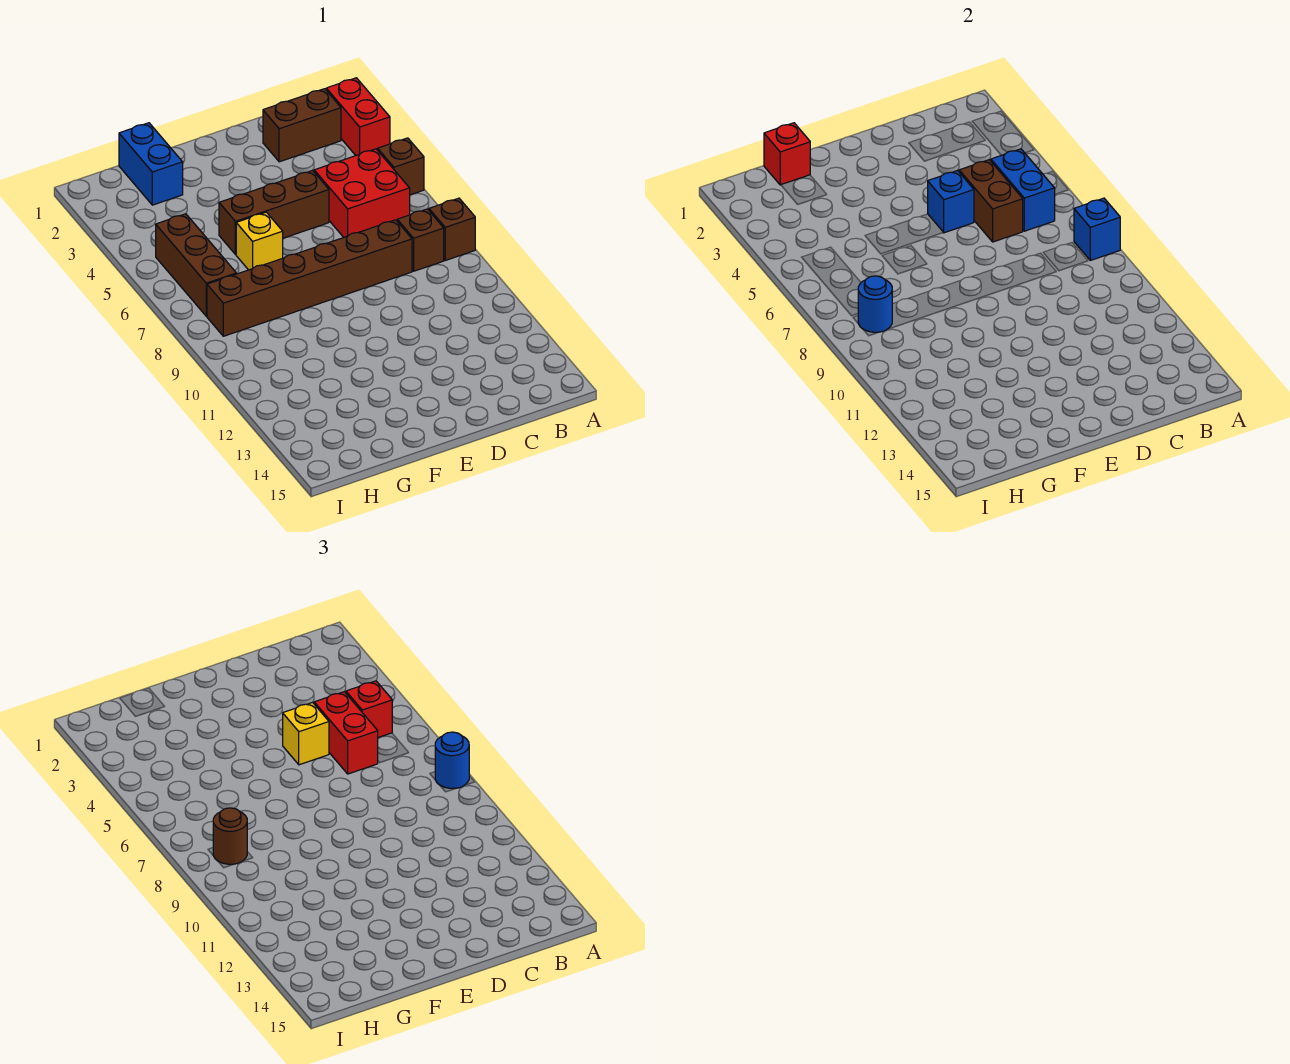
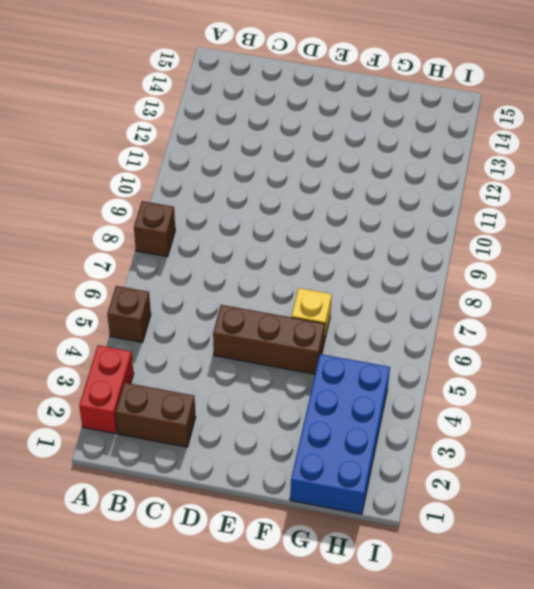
blue 2x4 brick [290,354,390,514] -> blue 1x2 brick [119,123,183,205]
none -> red 2x2 brick [314,149,410,237]
none -> brown 1x1 brick [397,209,444,271]
none -> brown 1x6 brick [207,220,412,336]

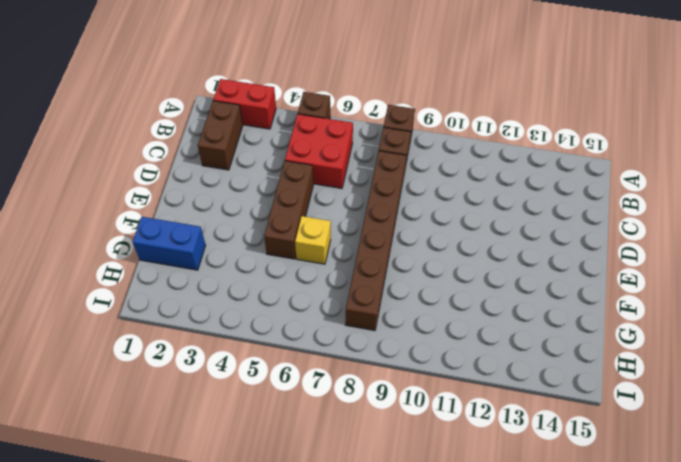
none -> brown 1x3 brick [156,214,236,316]
none -> blue 1x1 brick [1074,198,1120,260]
none -> blue 1x2 brick [991,149,1055,231]

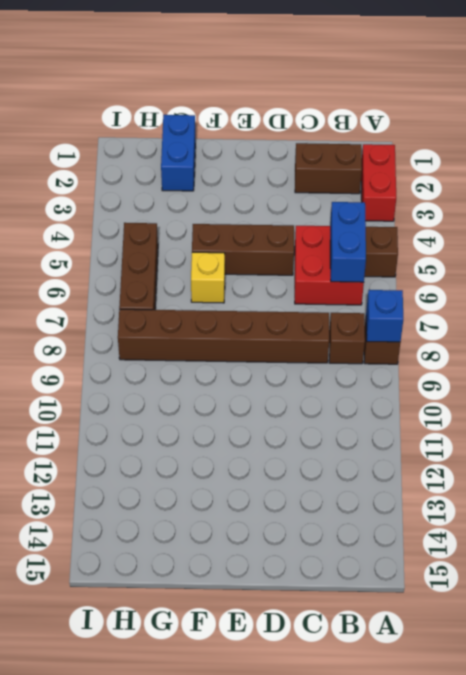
none -> brown 1x2 brick [959,160,1023,242]
none -> blue 1x1 brick [928,170,974,233]
none -> red 1x1 brick [764,123,810,185]

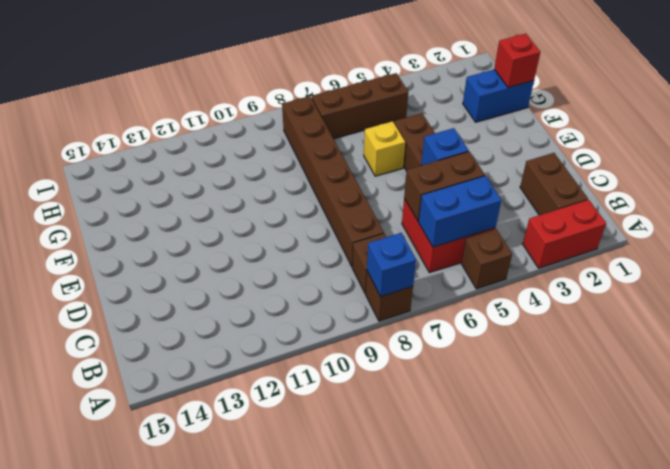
none -> blue 1x1 round brick [858,276,892,332]
none -> blue 1x1 round brick [435,732,469,788]
none -> red 1x1 brick [346,681,392,737]

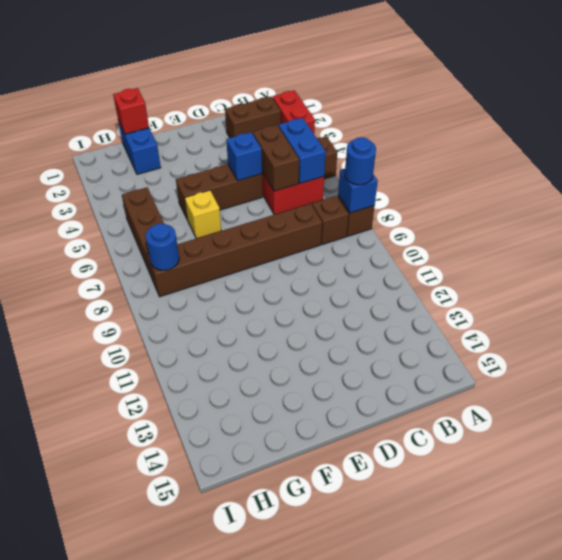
none -> red 1x1 brick [346,681,392,737]
none -> red 1x2 brick [314,692,378,774]
none -> yellow 1x1 brick [283,702,329,765]

